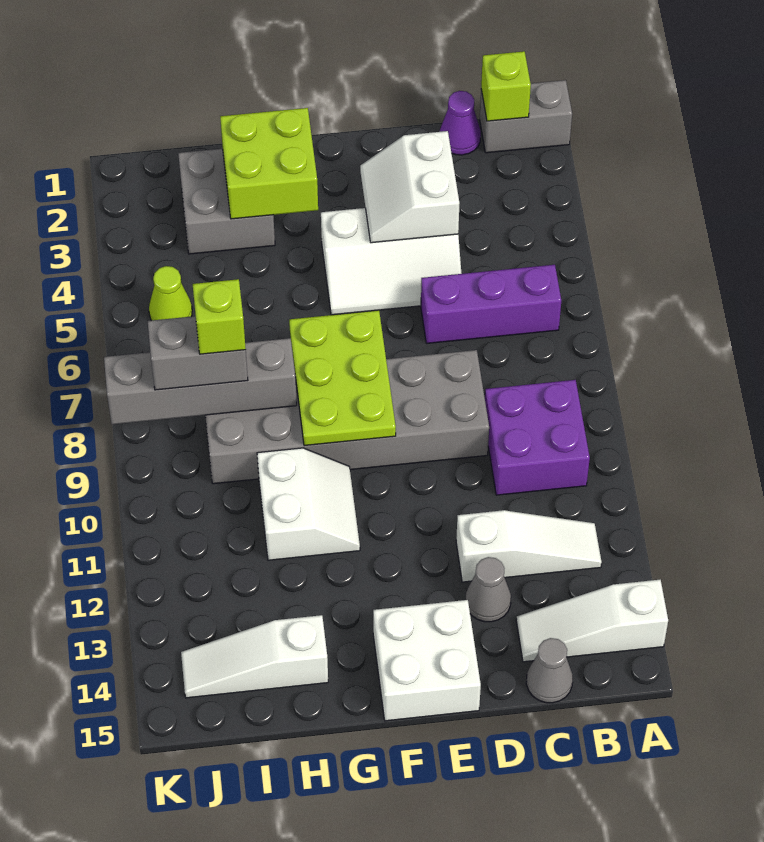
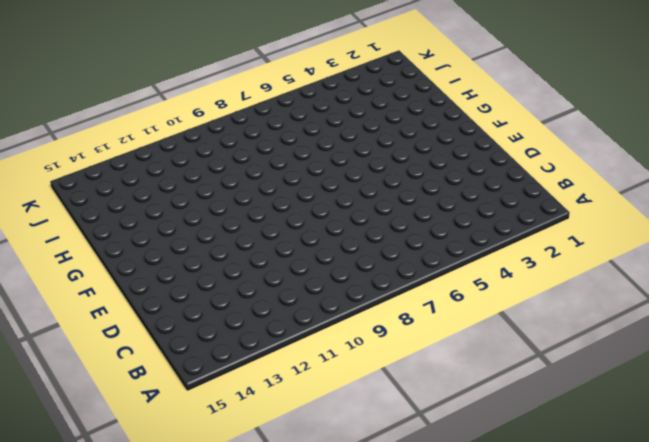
none -> grey 1x2 brick [480,80,572,153]
none -> white 1x3 slope [516,580,668,662]
none -> purple 1x3 brick [421,265,561,343]

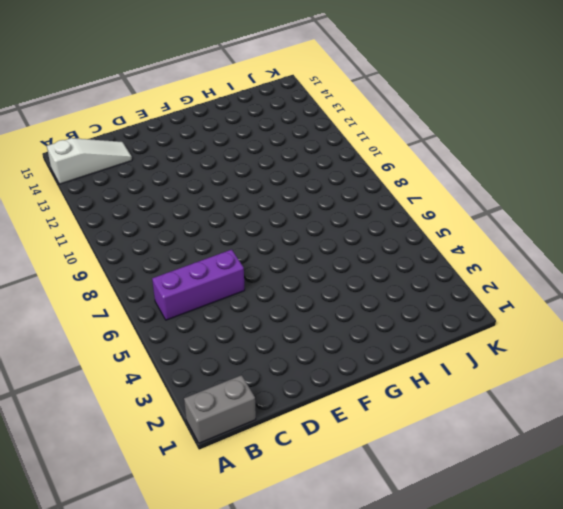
none -> purple 2x2 brick [485,380,590,495]
none -> white 1x3 slope [456,510,602,582]
none -> purple 1x1 cone [440,91,481,155]

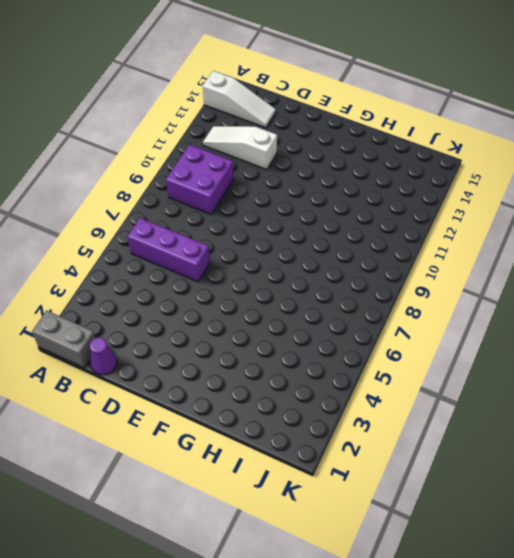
none -> grey 1x1 cone [526,638,573,703]
none -> white 2x3 slope [321,208,462,315]
none -> grey 2x6 brick [205,350,489,484]

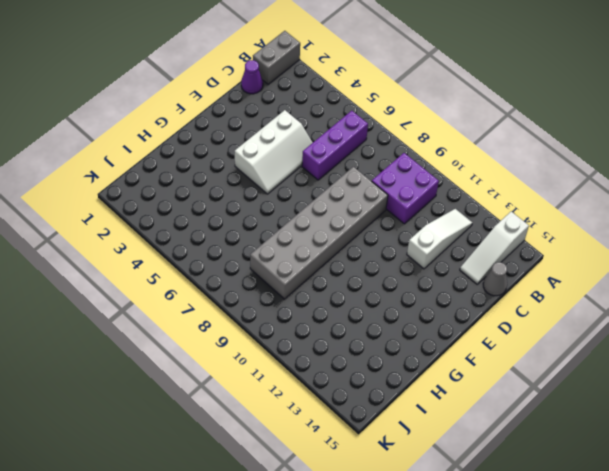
none -> grey 1x1 cone [466,557,511,622]
none -> white 2x2 brick [373,600,481,721]
none -> white 2x2 slope [257,448,360,560]

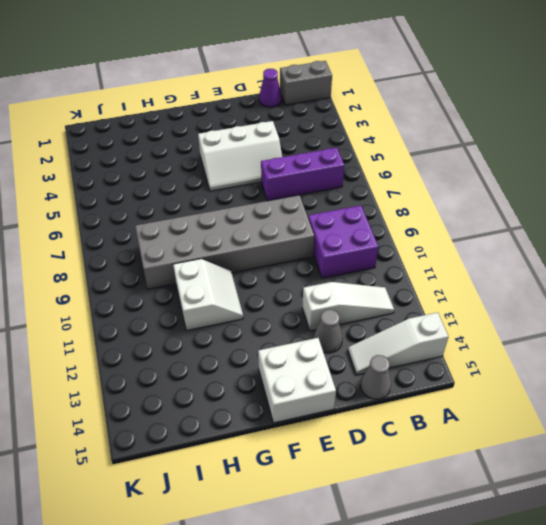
none -> grey 2x2 brick [178,149,275,254]
none -> white 1x3 slope [181,615,328,698]
none -> lime 1x1 cone [149,266,192,321]

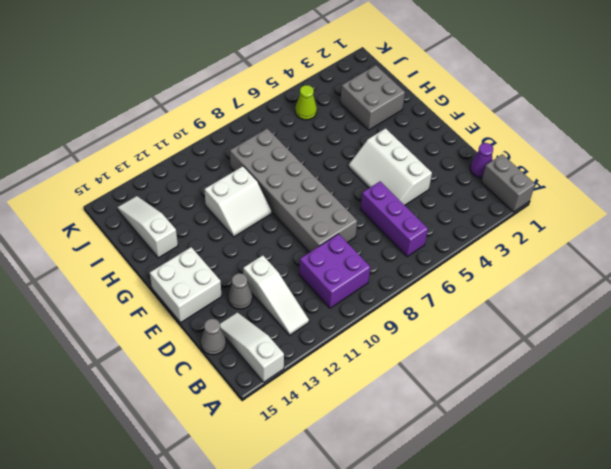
none -> lime 1x1 brick [481,51,531,121]
none -> white 2x2 slope [360,131,460,243]
none -> lime 2x3 plate [289,310,396,446]

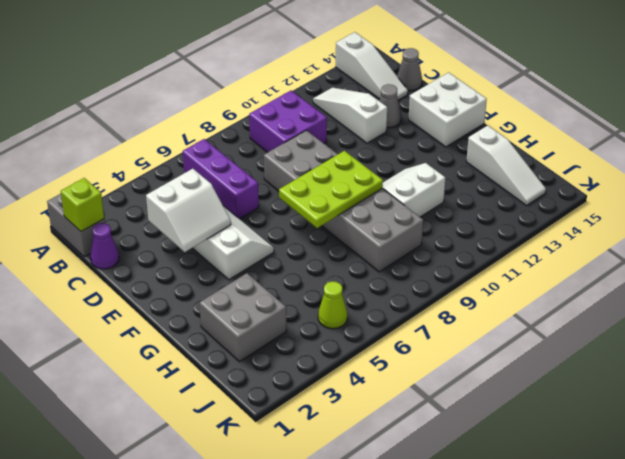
none -> lime 2x2 brick [220,108,318,219]
none -> grey 1x4 brick [104,338,297,424]
none -> grey 1x2 brick [148,316,248,390]

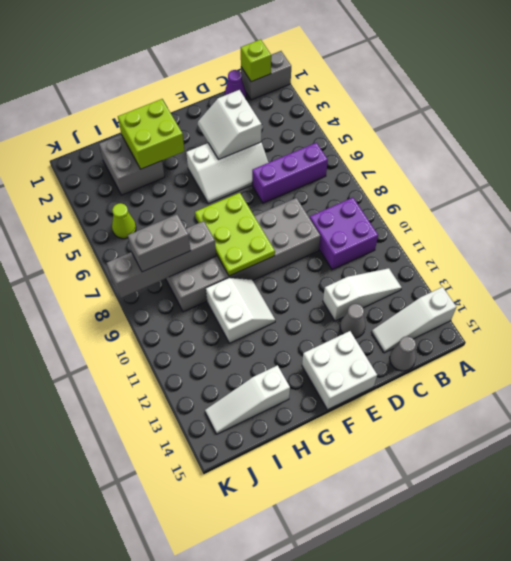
none -> lime 1x1 brick [193,279,246,354]

